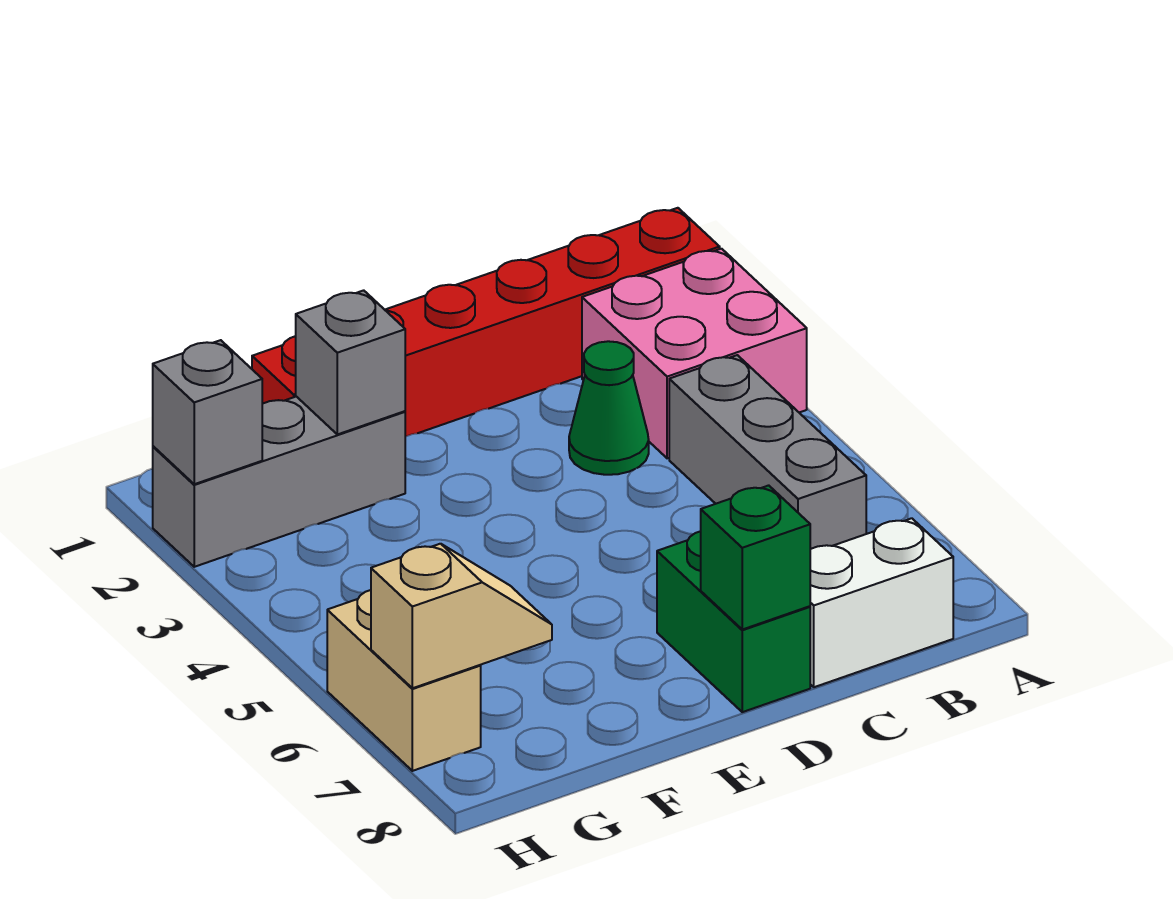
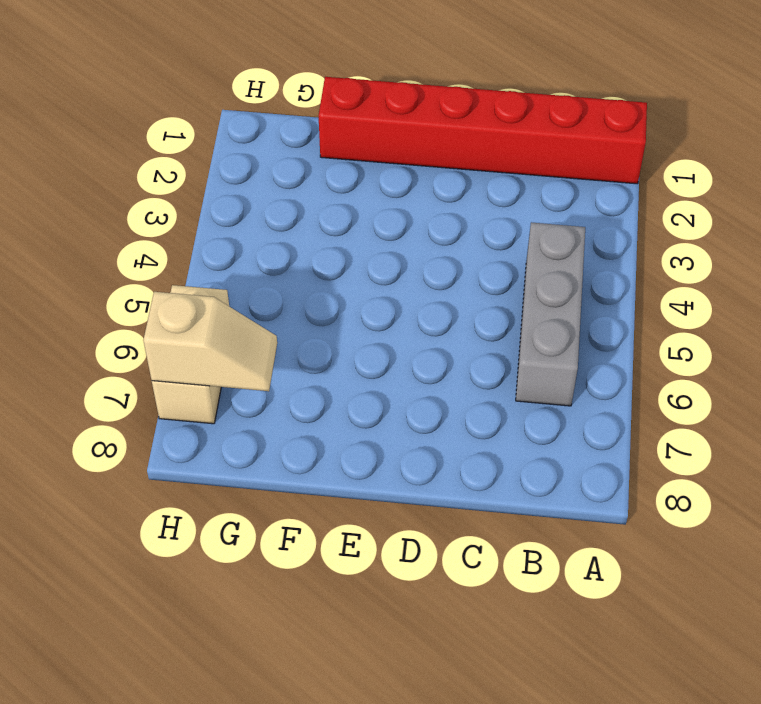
none -> pink 2x2 brick [582,249,807,458]
none -> white 1x2 brick [810,518,953,687]
none -> green 1x1 cone [569,341,649,475]

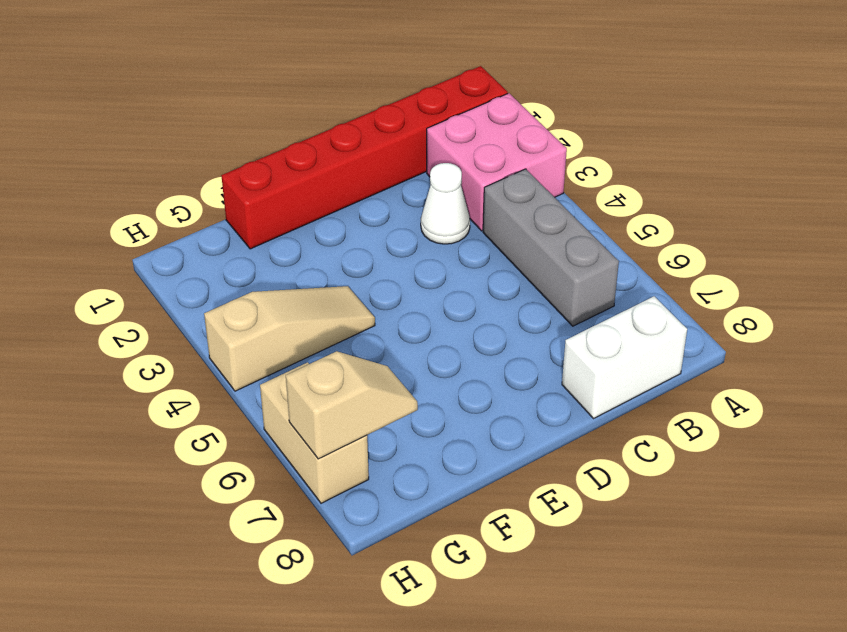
white 1x1 cone [421,163,470,244] -> green 1x1 cone [569,341,649,475]
tan 1x3 slope [204,286,375,391] -> none
none -> green 1x2 brick [657,531,810,712]
none -> grey 1x3 brick [153,397,405,567]
none -> green 1x1 brick [701,485,810,629]

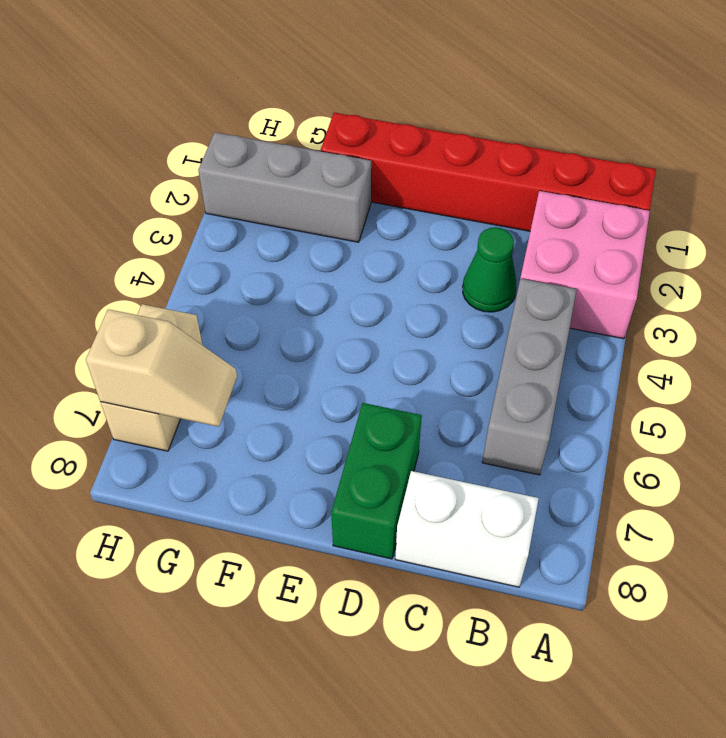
none -> green 1x1 brick [701,485,810,629]
none -> grey 1x1 brick [296,290,405,434]
none -> grey 1x1 brick [153,340,262,484]

